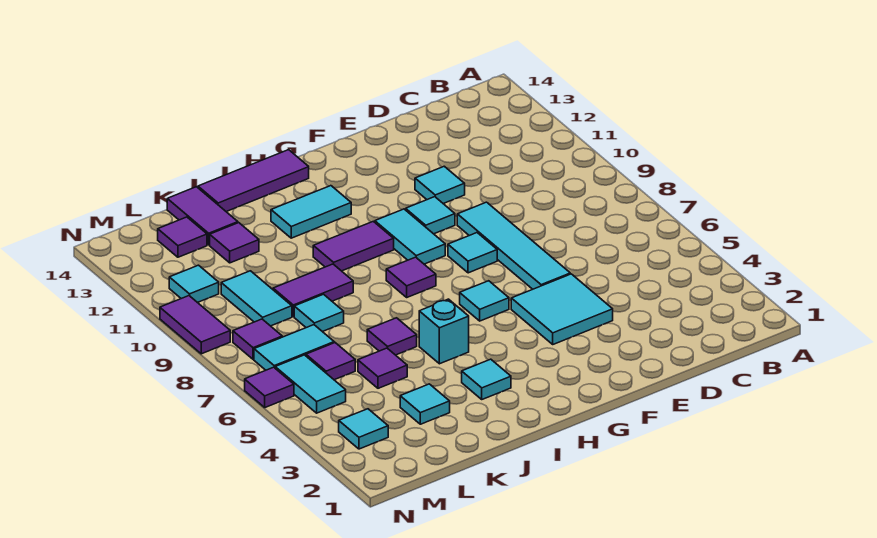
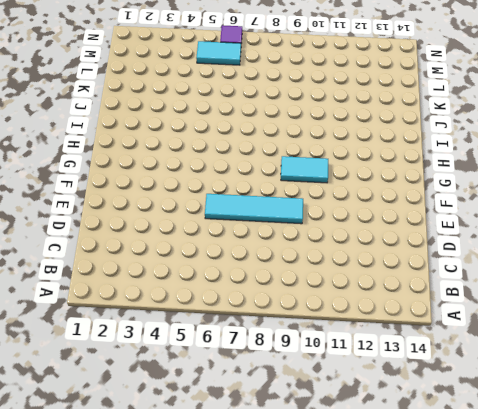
none -> cyan 2x2 tile [511,274,613,344]
none -> cyan 1x1 tile [415,166,465,204]
none -> cyan 1x1 tile [448,233,497,273]
none -> cyan 1x1 tile [406,197,455,234]

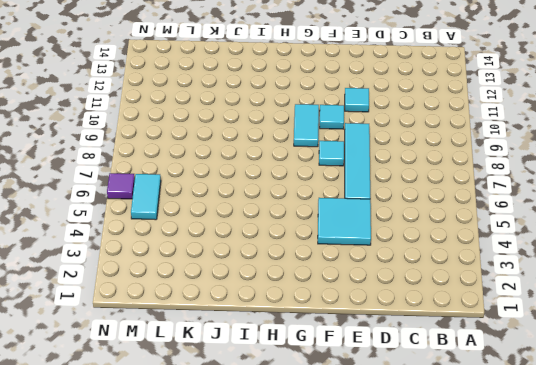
none -> cyan 1x1 tile [460,281,509,321]
none -> purple 1x1 tile [386,257,436,297]
none -> purple 1x2 tile [313,221,394,271]
none -> cyan 1x2 tile [271,186,351,238]

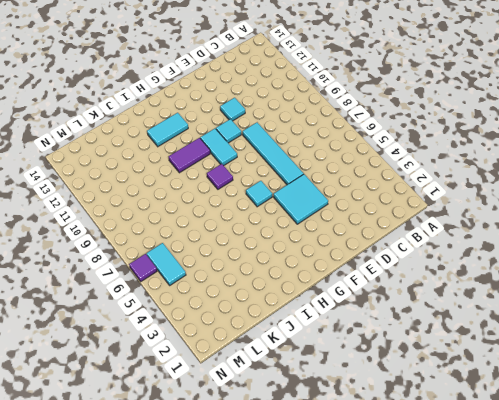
none -> cyan 1x1 tile [448,233,497,273]
none -> purple 1x3 tile [198,150,309,212]
none -> cyan 1x1 tile [462,359,511,399]
none -> cyan 1x1 brick [419,299,469,364]

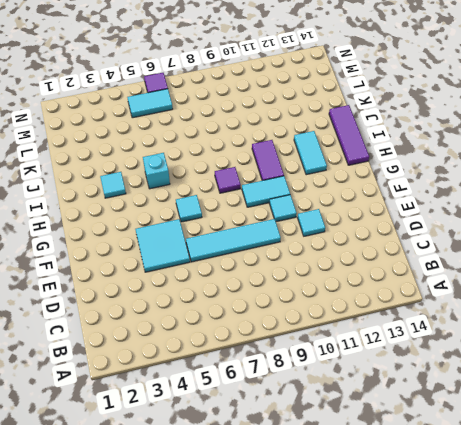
none -> cyan 1x1 tile [448,233,497,273]
none -> purple 1x1 tile [367,318,417,355]
none -> purple 1x2 tile [273,264,353,317]
none -> cyan 1x1 tile [400,384,450,424]

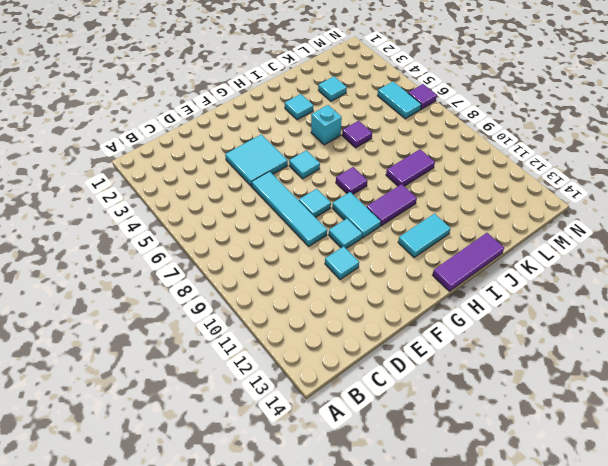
none -> purple 1x1 tile [358,348,407,388]
none -> cyan 1x1 tile [294,294,344,332]
none -> purple 1x1 tile [210,223,259,263]
none -> purple 1x2 tile [167,187,238,245]

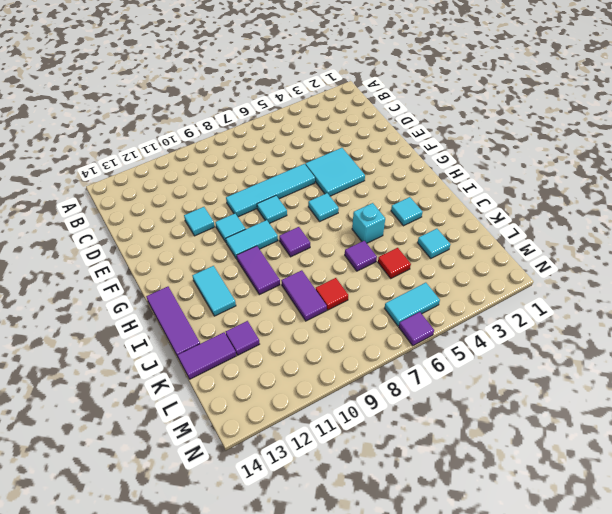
red 1x1 tile [378,248,411,278] -> purple 1x1 tile [358,348,407,388]
red 1x1 tile [316,278,348,310] -> cyan 1x1 tile [294,294,344,332]
none -> purple 1x1 tile [306,343,355,380]
none -> cyan 1x2 tile [254,325,334,370]
none -> cyan 1x2 tile [221,271,292,326]
none -> purple 1x1 tile [158,217,207,257]

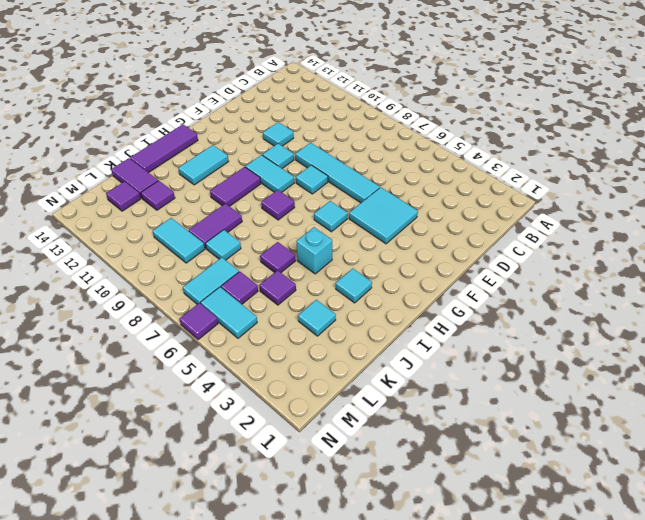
none -> cyan 1x1 tile [339,409,388,449]
none -> purple 1x1 tile [233,319,282,359]
none -> cyan 1x1 tile [169,265,219,303]
none -> purple 1x2 tile [160,296,230,354]

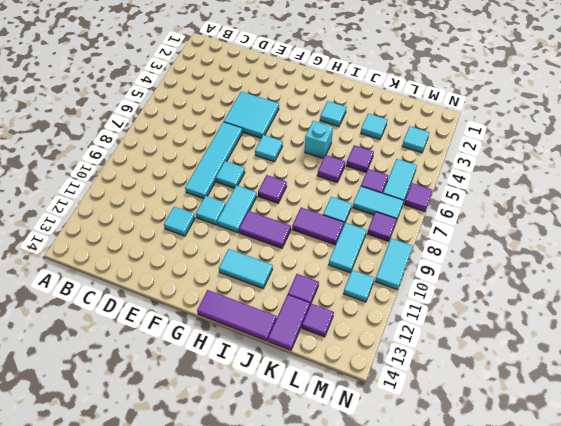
cyan 1x2 tile [375,238,413,290] -> purple 1x2 tile [160,296,230,354]

